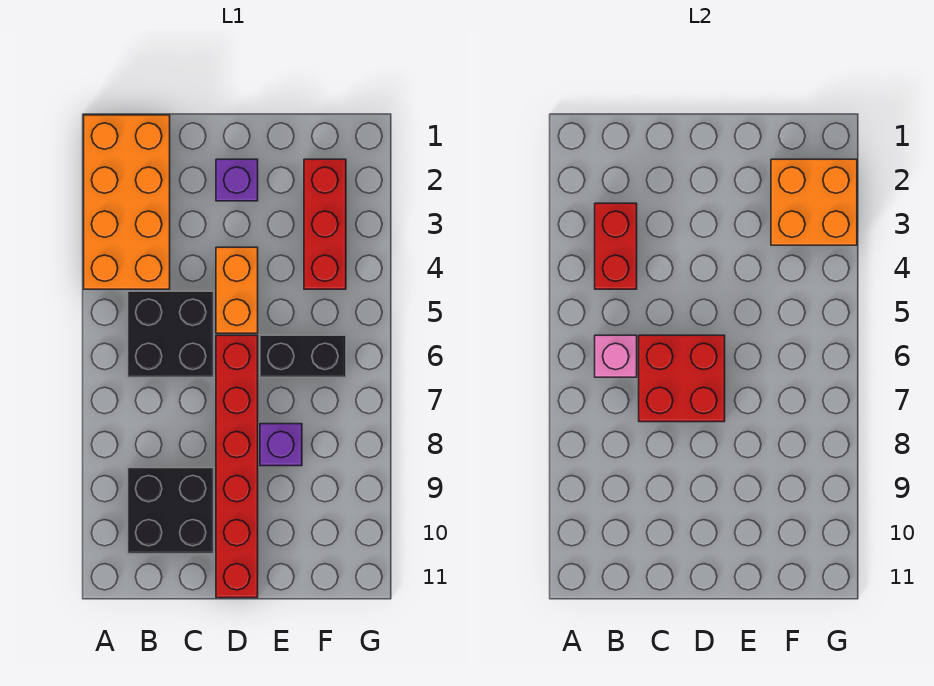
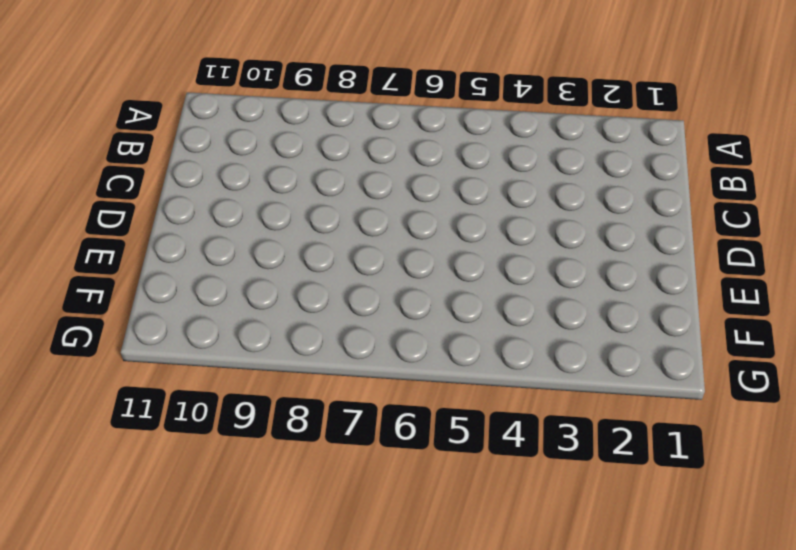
none -> orange 2x4 brick [84,115,170,289]
none -> black 2x2 brick [128,291,214,377]
none -> black 2x2 brick [128,468,214,554]

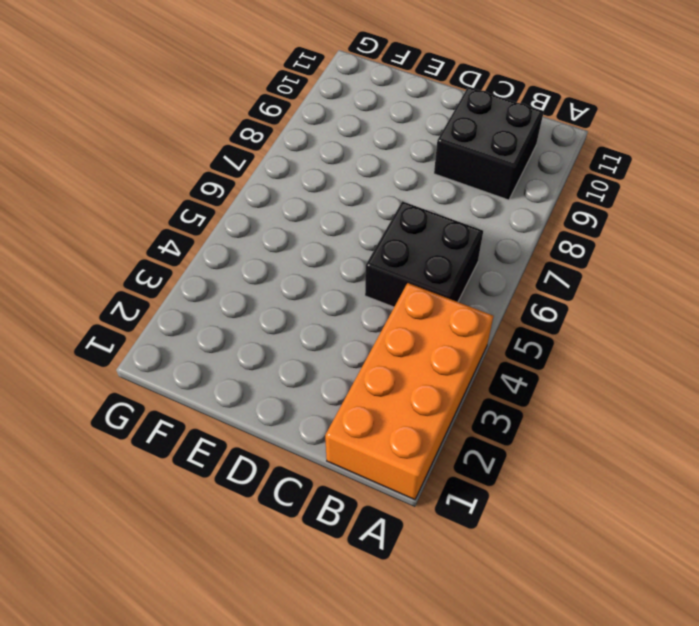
none -> purple 1x1 brick [216,159,258,201]
none -> orange 1x2 brick [216,247,258,333]
none -> red 1x6 brick [216,335,258,598]

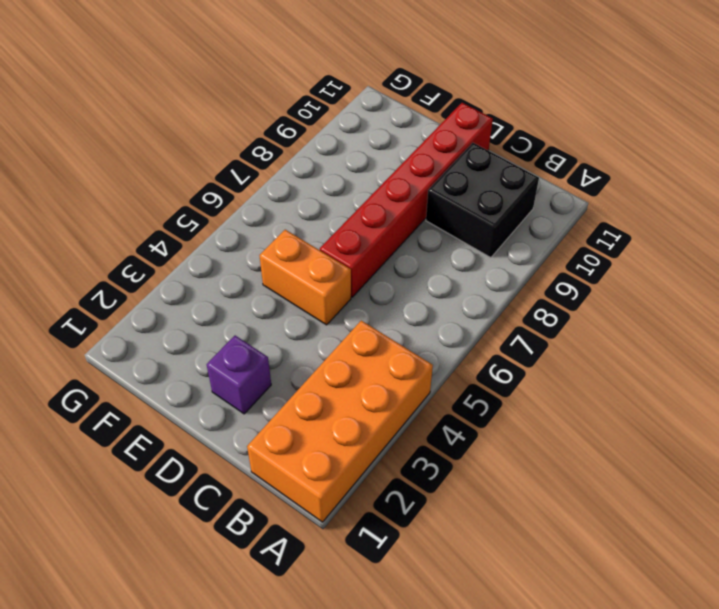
orange 1x2 brick [259,230,351,325] -> orange 1x2 brick turned to [216,247,258,333]
none -> black 2x2 brick [128,291,214,377]
none -> black 1x2 brick [260,335,346,377]
none -> purple 1x1 brick [260,424,302,466]

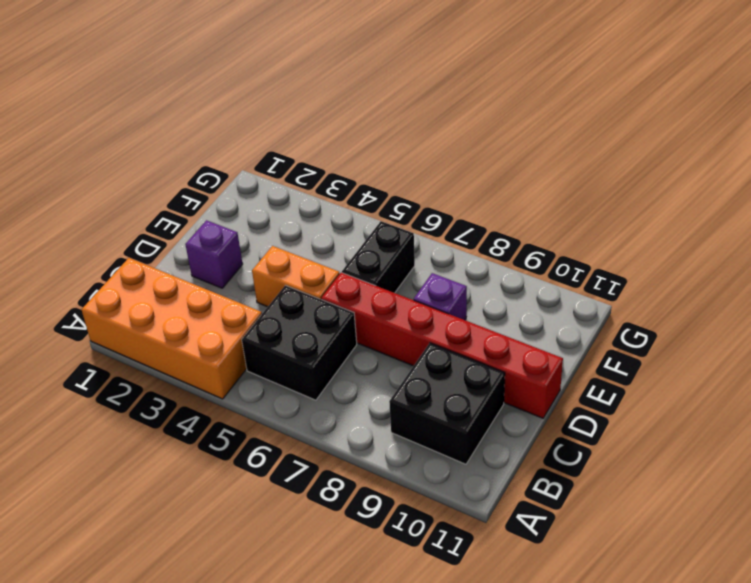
none -> red 1x3 brick [304,159,346,289]
none -> red 1x2 brick [595,203,637,289]
none -> pink 1x1 brick [595,335,637,377]

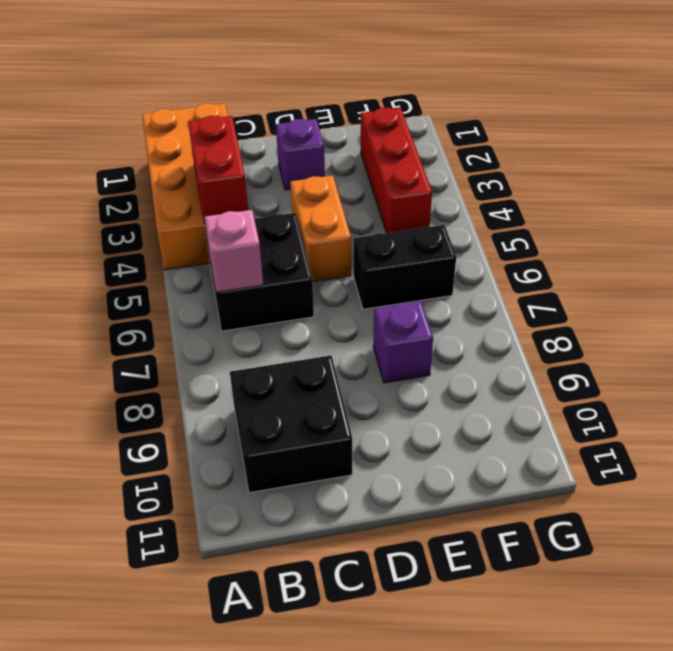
none -> red 1x6 brick [216,335,258,598]
none -> red 2x2 brick [639,335,725,422]
none -> orange 2x2 brick [771,159,857,245]

